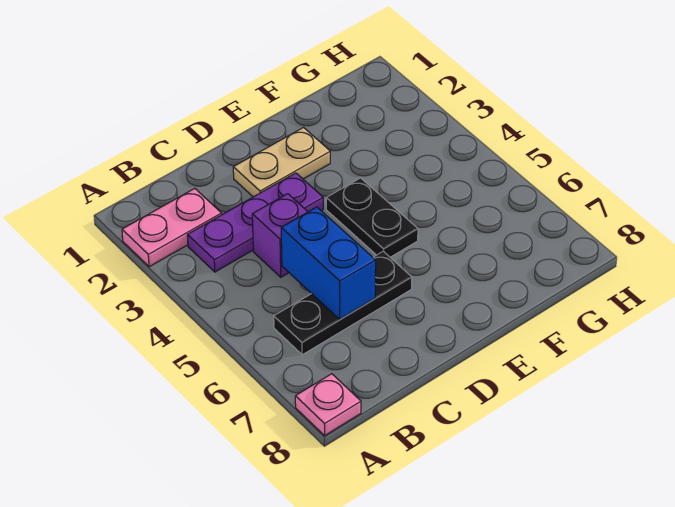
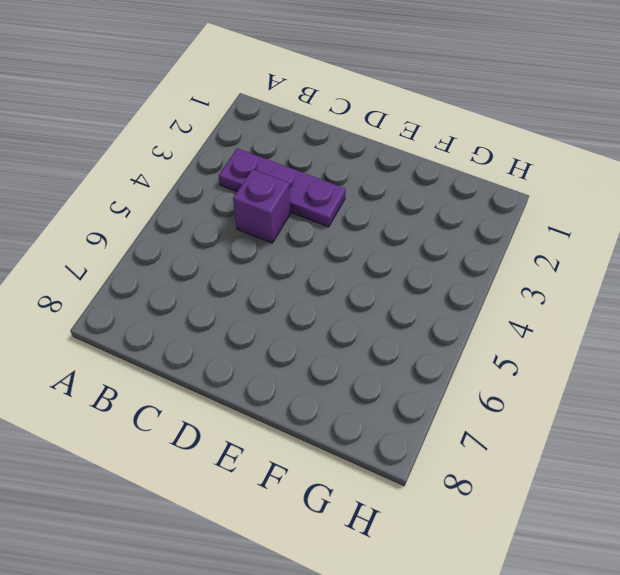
none -> pink 1x2 plate [122,188,222,267]
none -> pink 1x1 plate [295,374,361,436]

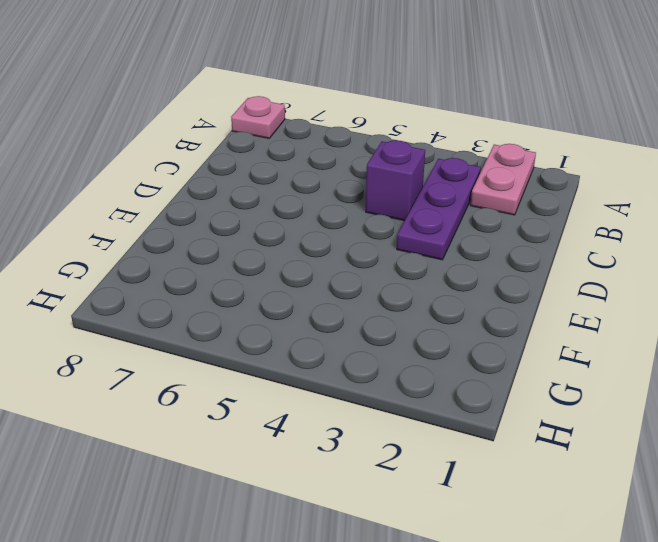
none -> black 1x3 plate [274,251,412,355]
none -> tan 1x2 plate [233,128,330,197]

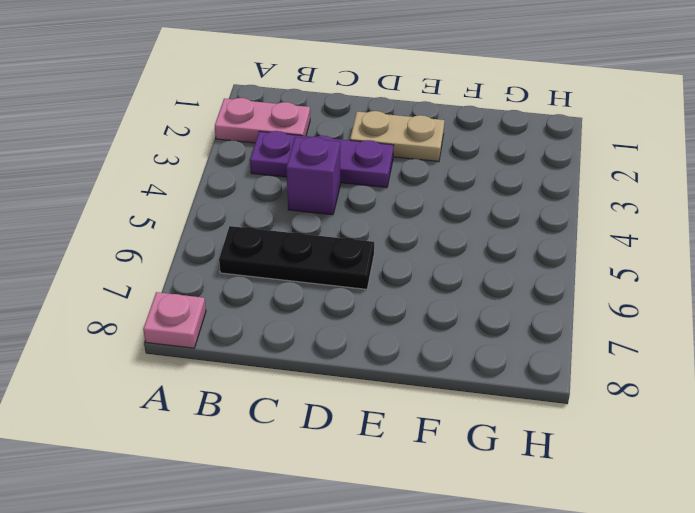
none -> black 1x2 plate [326,178,418,257]
none -> blue 1x2 brick [281,207,376,319]

